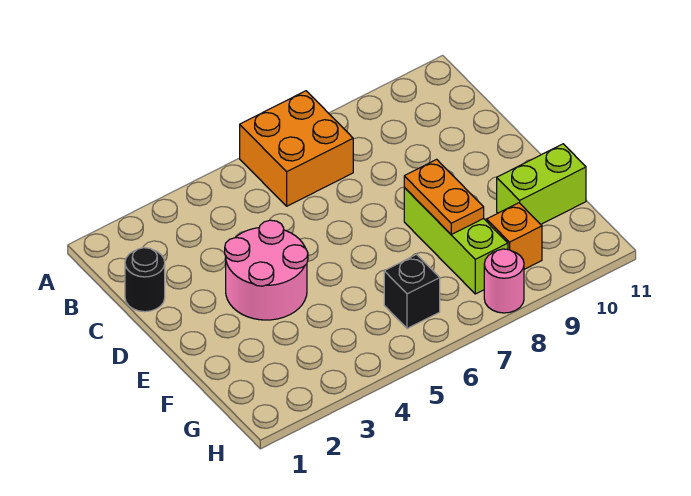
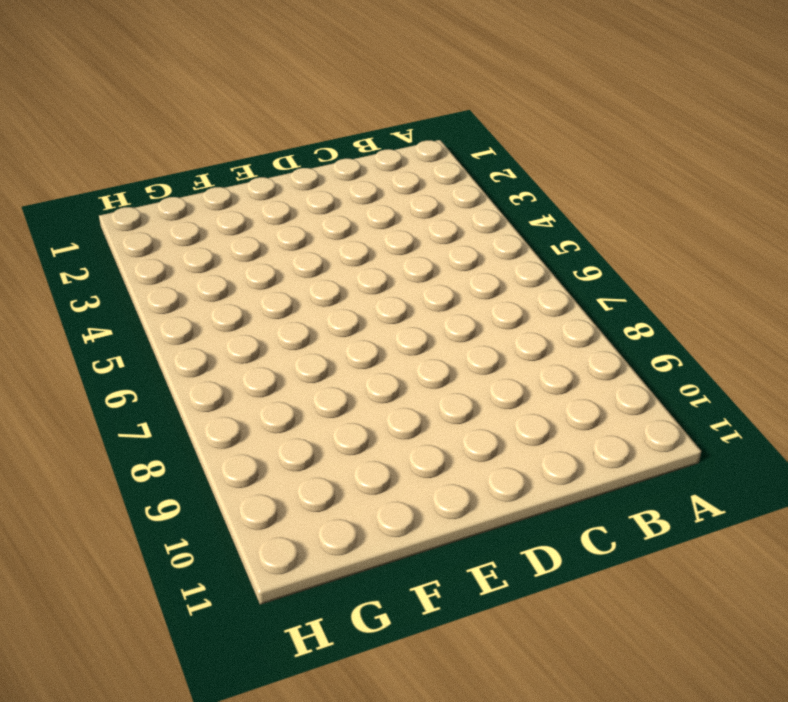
none -> orange 2x2 brick [240,91,353,206]
none -> black 1x1 round brick [125,248,165,312]

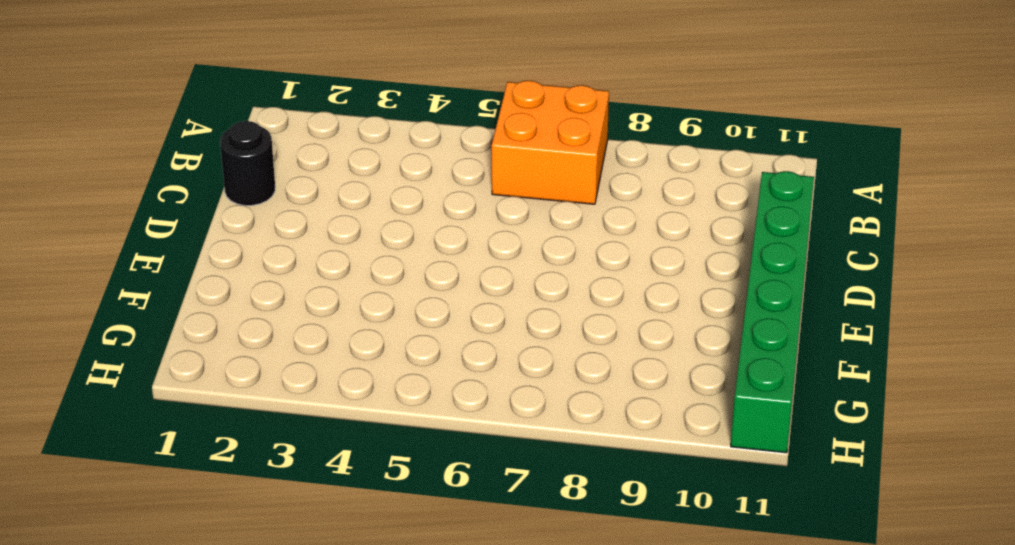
green 1x6 brick [731,171,814,453] -> lime 1x2 brick [497,144,586,224]
none -> pink 2x2 round brick [225,220,308,320]
none -> lime 1x3 brick [404,188,508,294]

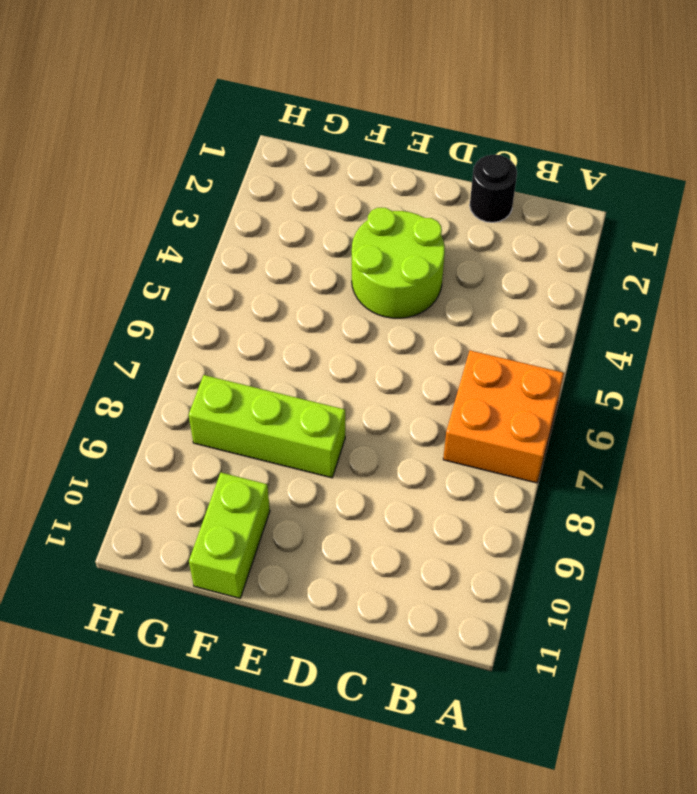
lime 2x2 round brick [352,208,445,318] -> pink 2x2 round brick [225,220,308,320]
none -> black 1x1 brick [384,255,440,329]
none -> orange 1x1 brick [487,203,542,269]

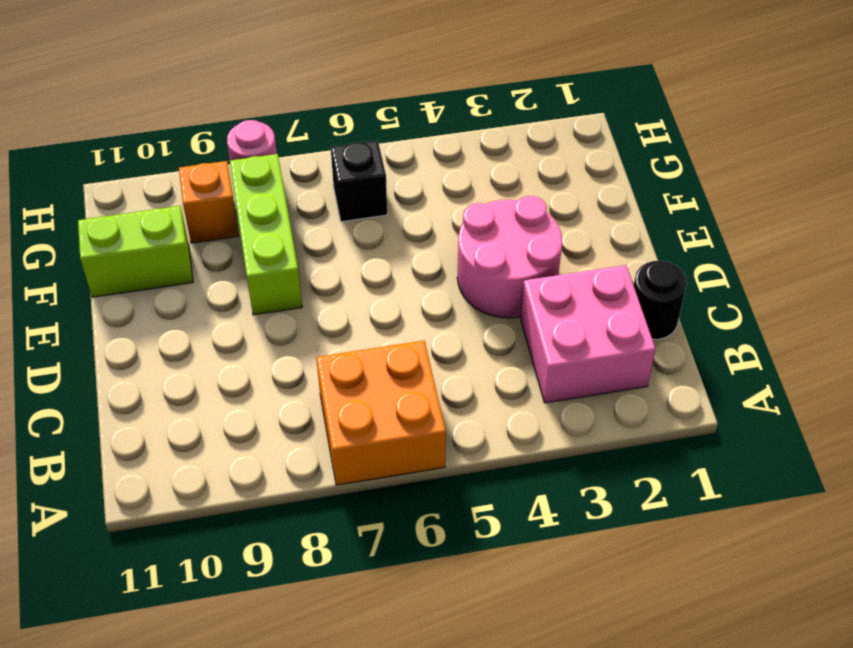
pink 2x2 brick [521,265,656,403] -> none
none -> orange 1x2 plate [404,159,484,234]

